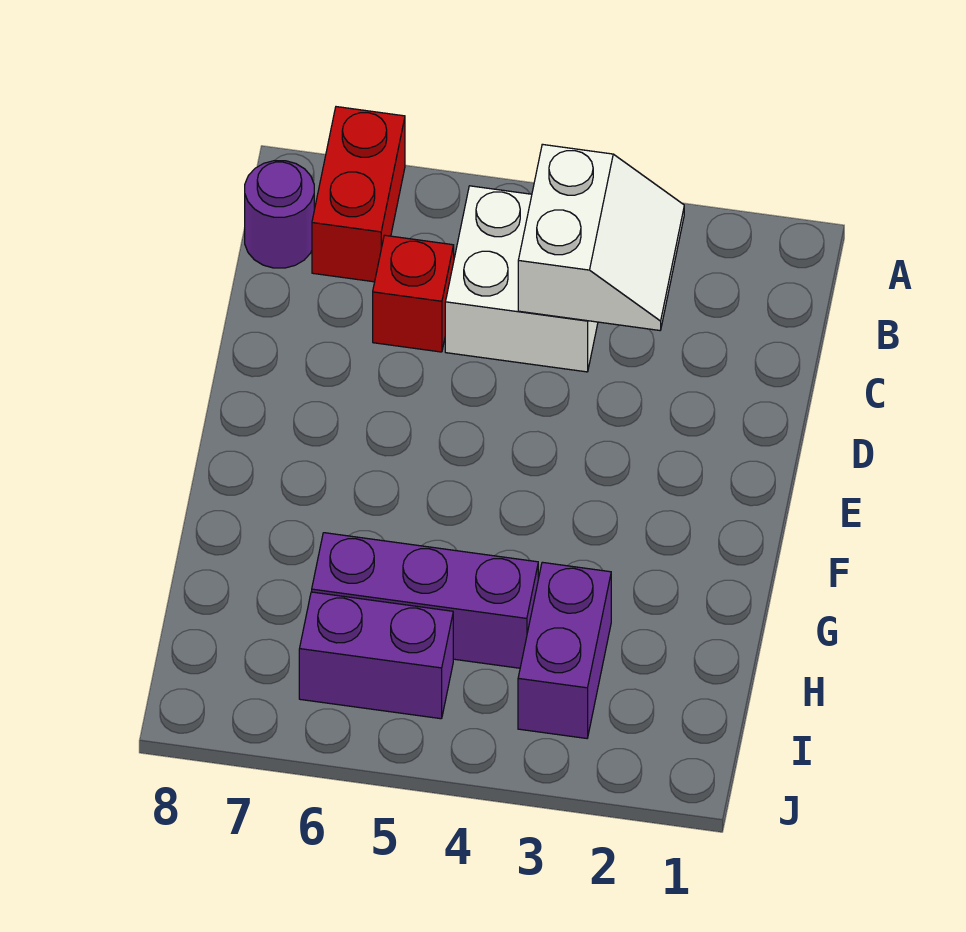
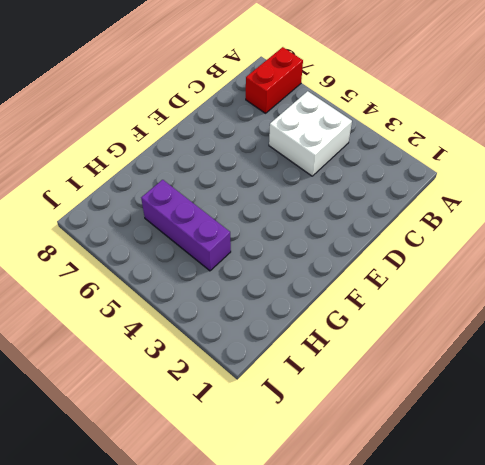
none -> purple 1x1 round brick [245,161,314,268]
none -> red 1x1 brick [373,235,454,352]

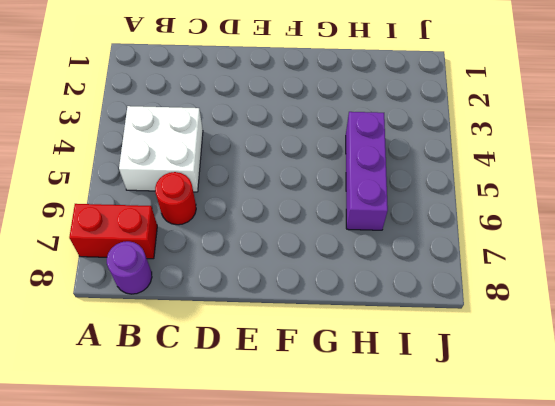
red 1x1 round brick [155,172,196,225] -> red 1x1 brick [373,235,454,352]
none -> purple 1x2 brick [518,562,611,738]
none -> purple 1x2 brick [299,592,453,719]

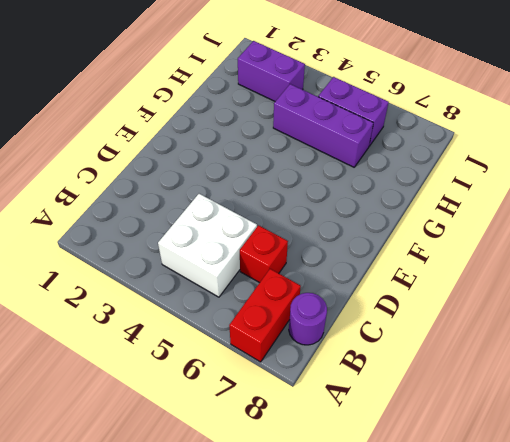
purple 1x2 brick [238,41,305,101] -> purple 1x2 brick turned to [518,562,611,738]
none -> white 2x2 slope [518,144,684,330]

